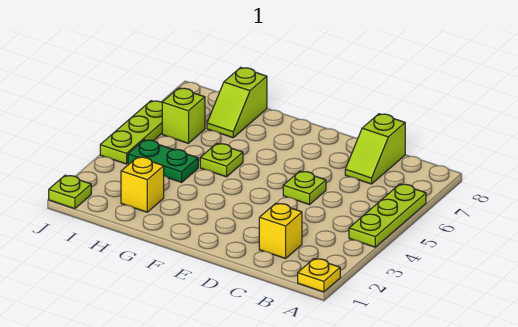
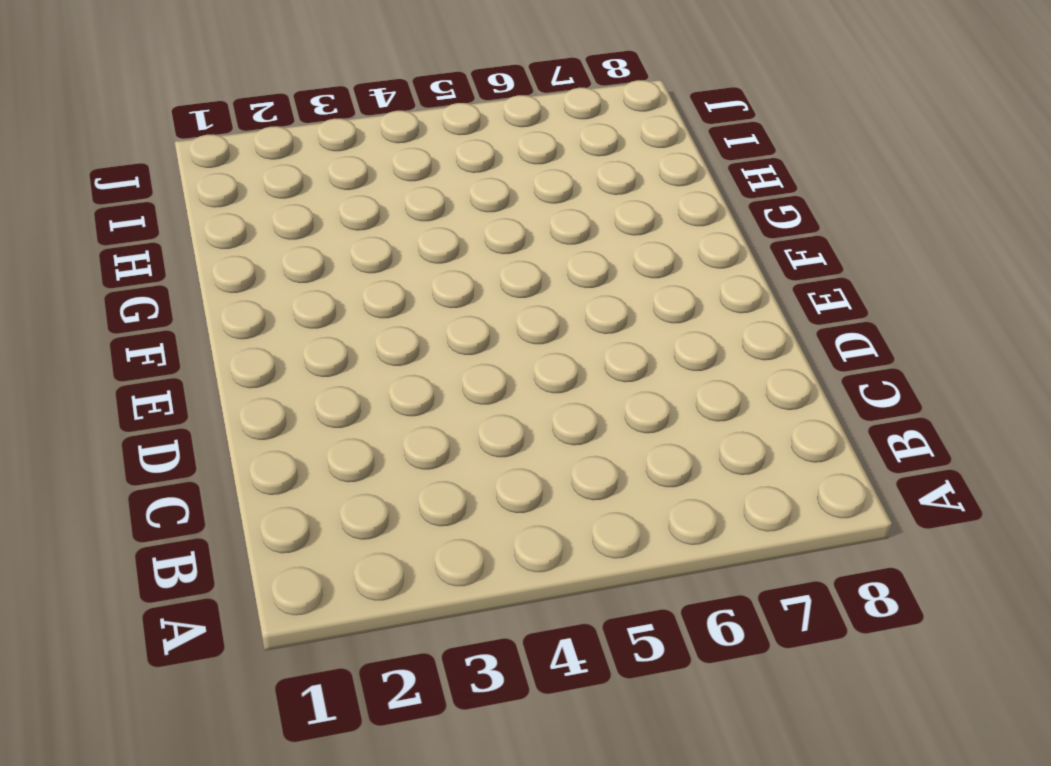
none -> yellow 1x1 plate [298,259,340,292]
none -> lime 1x3 plate [349,184,426,247]
none -> yellow 1x1 brick [259,203,302,258]

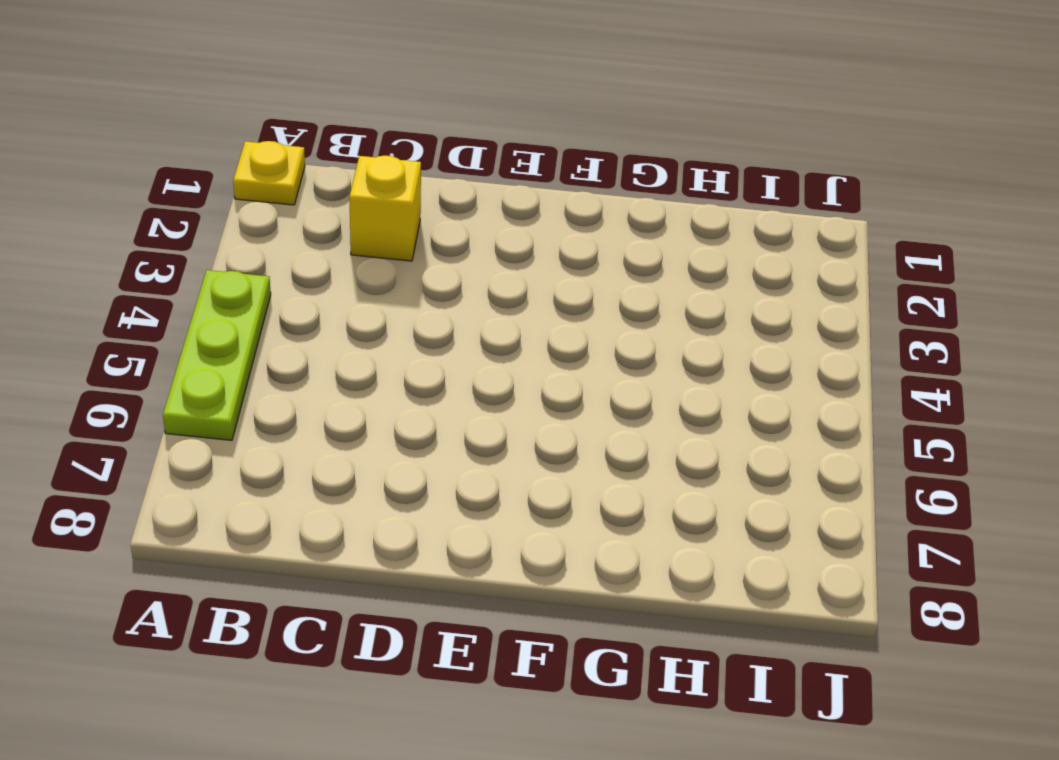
none -> lime 1x2 slope [345,114,405,184]
none -> lime 1x1 plate [283,171,326,205]
none -> lime 1x1 plate [200,143,243,177]

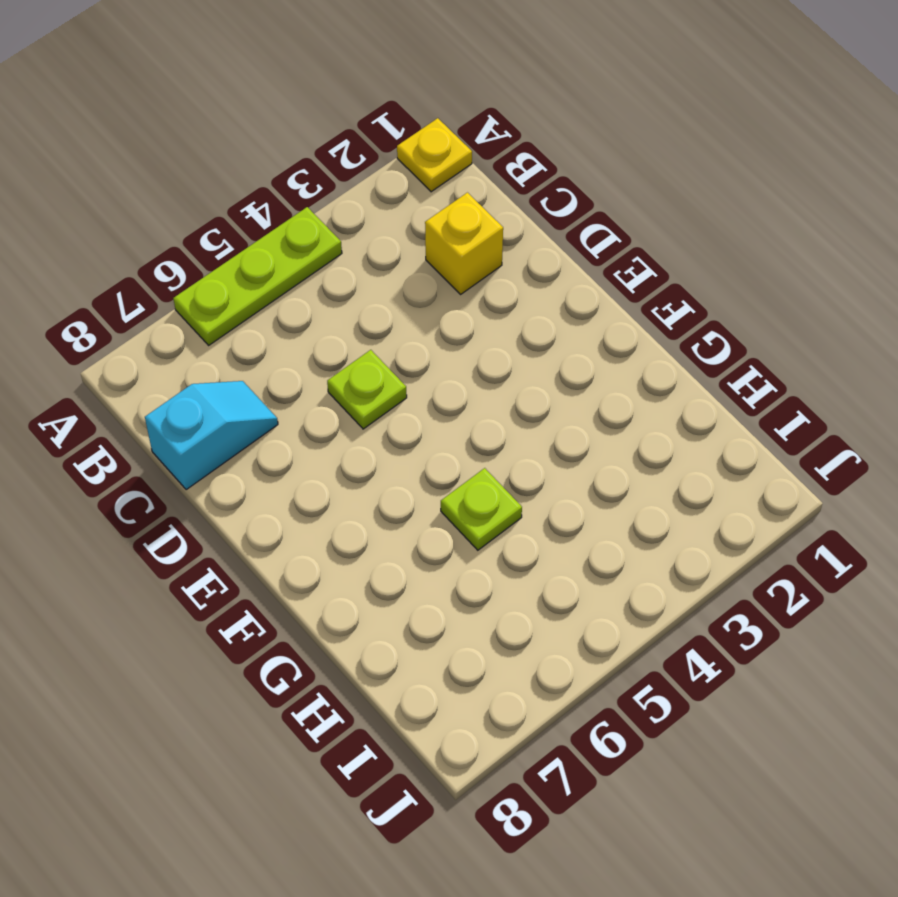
cyan 1x2 slope [145,381,278,490] -> lime 1x2 slope [345,114,405,184]
none -> yellow 1x1 brick [121,157,164,212]
none -> green 1x2 plate [128,140,198,182]
none -> lime 1x2 slope [207,67,267,138]

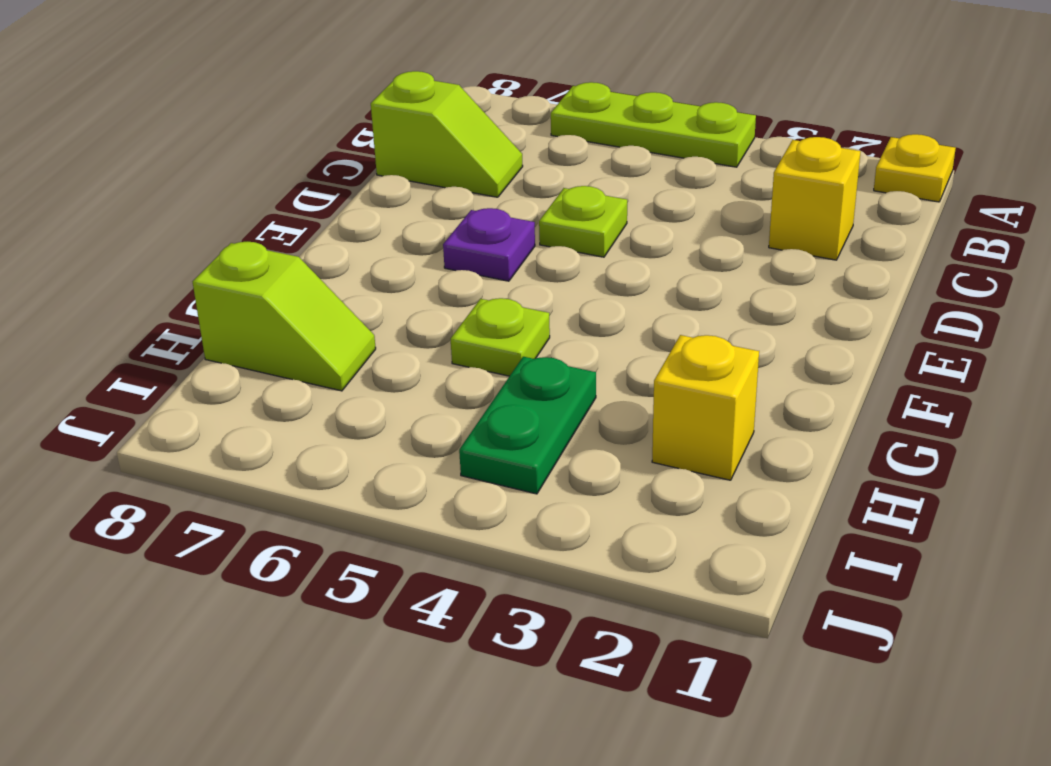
purple 1x1 plate [443,208,535,281] -> none
none -> lime 1x1 brick [162,88,205,143]
none -> lime 1x1 plate [49,175,91,209]
none -> lime 1x3 plate [100,101,162,164]

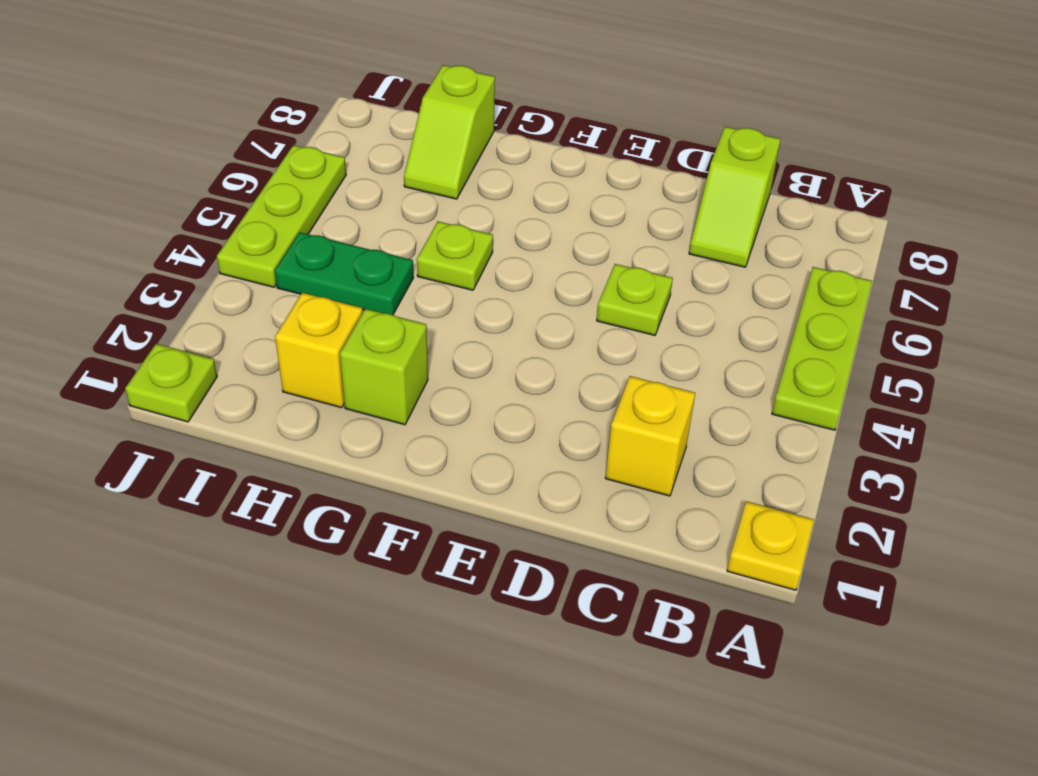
lime 1x1 brick [340,309,428,425] -> lime 1x1 brick moved to [162,88,205,143]

